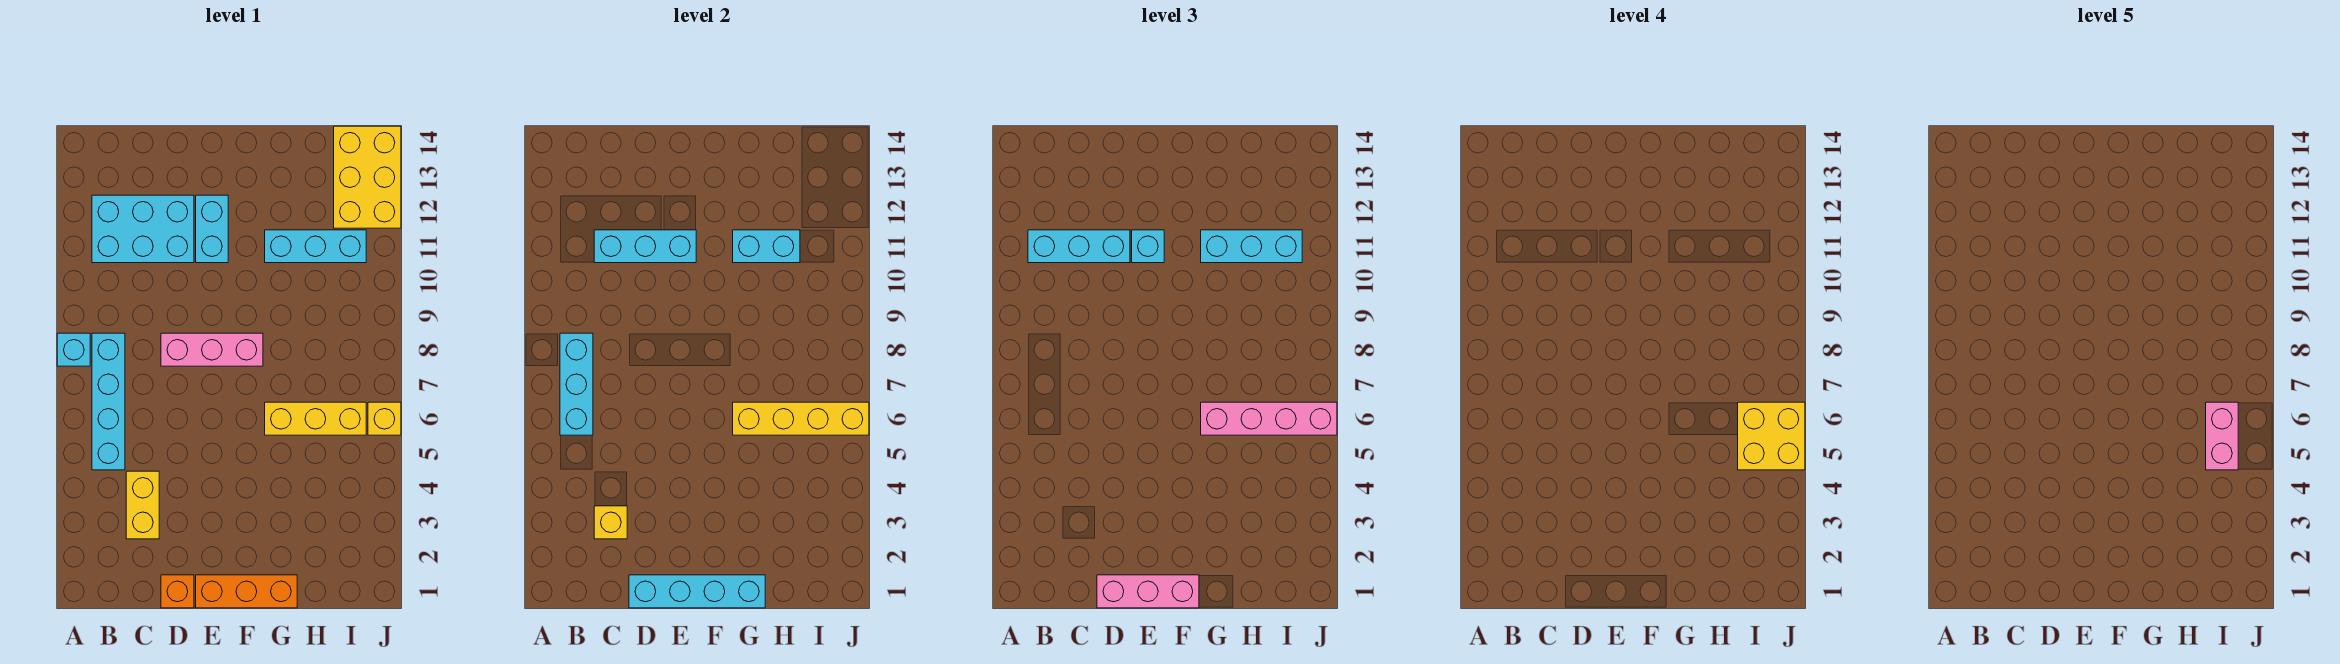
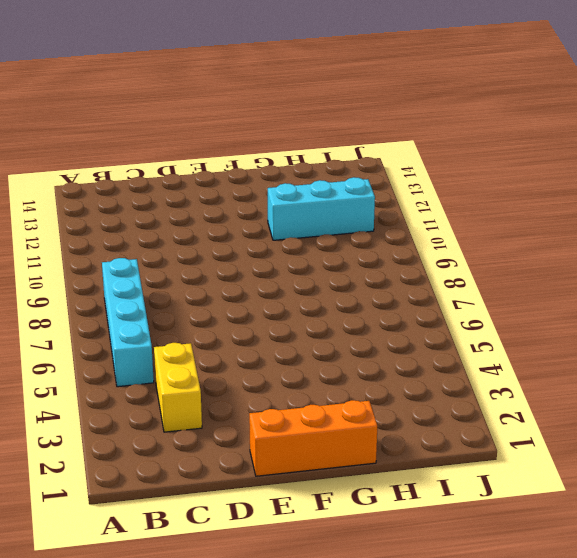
none -> cyan 1x1 brick [57,333,90,366]
none -> cyan 2x3 brick [92,195,194,263]
none -> orange 1x1 brick [161,575,194,608]

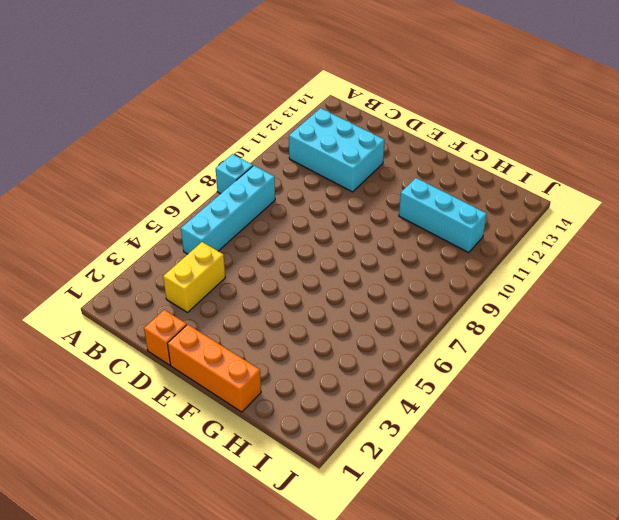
none -> pink 1x3 brick [161,333,263,366]
none -> cyan 1x2 brick [196,195,228,263]
none -> yellow 1x3 brick [265,402,366,435]

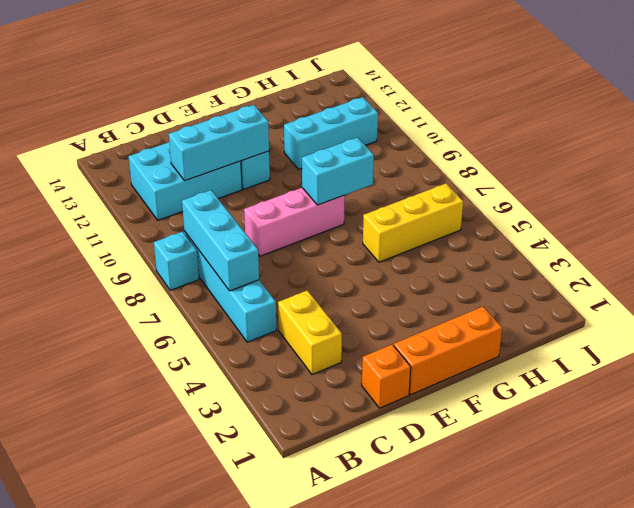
cyan 1x2 brick [302,137,374,205] -> cyan 1x2 brick moved to [733,230,800,263]
none -> yellow 2x3 brick [334,126,401,228]
none -> yellow 1x1 brick [368,402,401,435]
none -> yellow 1x1 brick [594,506,627,539]

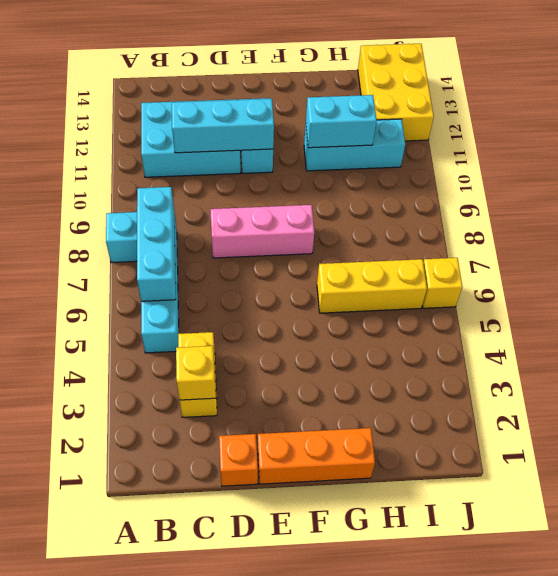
none -> cyan 1x4 brick [629,575,765,608]
none -> yellow 1x4 brick [733,402,869,435]
none -> cyan 1x3 brick [1028,230,1130,263]

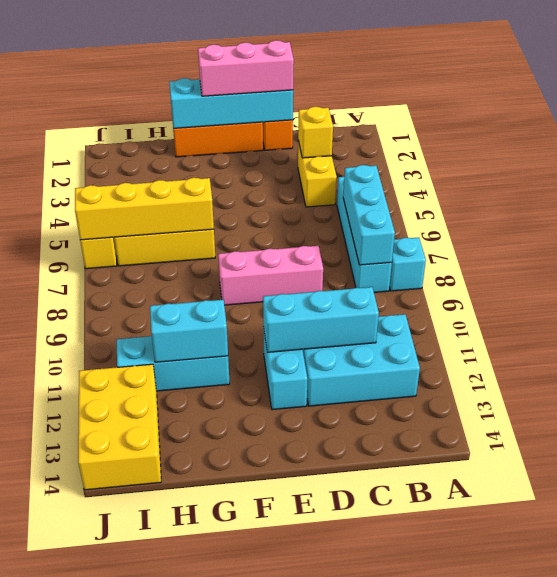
none -> cyan 1x3 brick [1028,230,1130,263]
none -> cyan 1x1 brick [1132,230,1164,263]
none -> pink 1x4 brick [1201,402,1337,435]

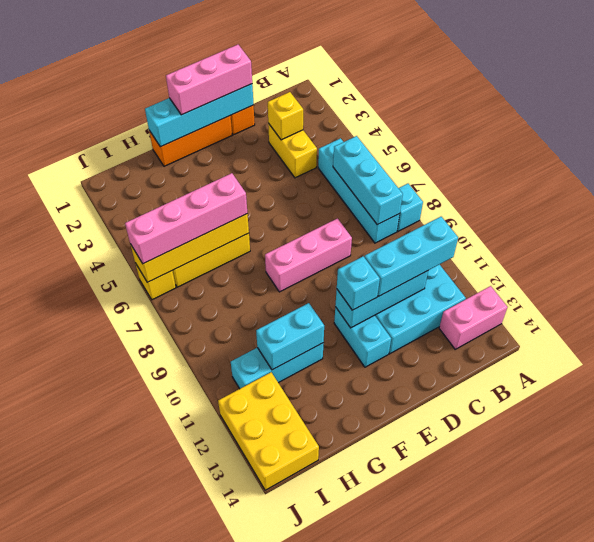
pink 1x2 brick [439,286,508,349] -> pink 1x2 brick turned to [2206,402,2238,470]
none -> cyan 1x3 brick [1201,230,1302,263]
none -> yellow 2x2 brick [1738,402,1805,470]

